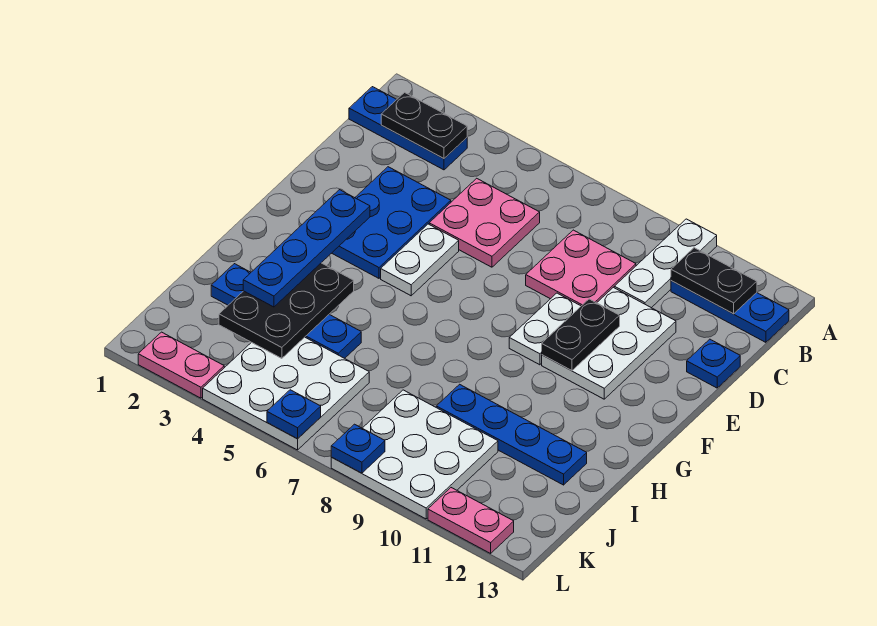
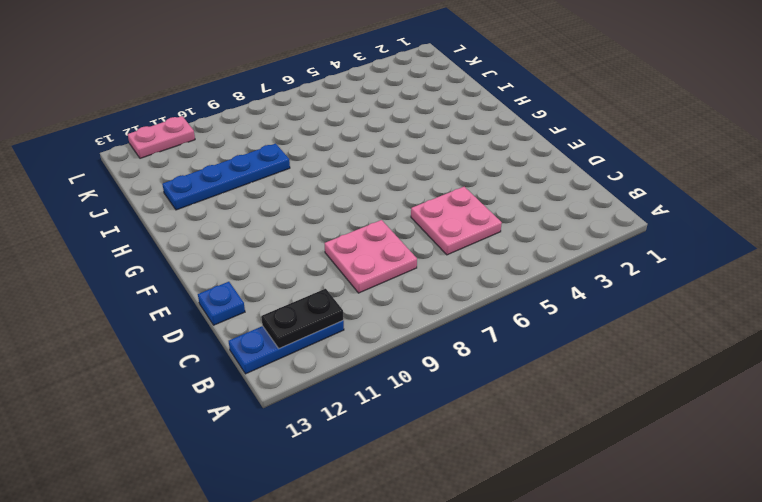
none -> white 1x3 plate [614,219,717,308]
none -> blue 1x3 plate [349,87,467,170]
none -> blue 2x3 plate [332,167,451,278]

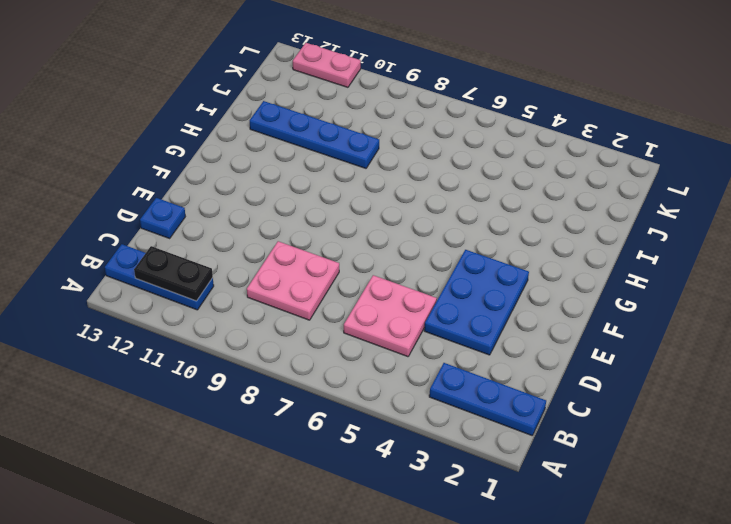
none -> white 1x3 plate [614,219,717,308]
none -> white 2x3 plate [542,287,676,399]
none -> white 1x2 plate [381,224,459,296]

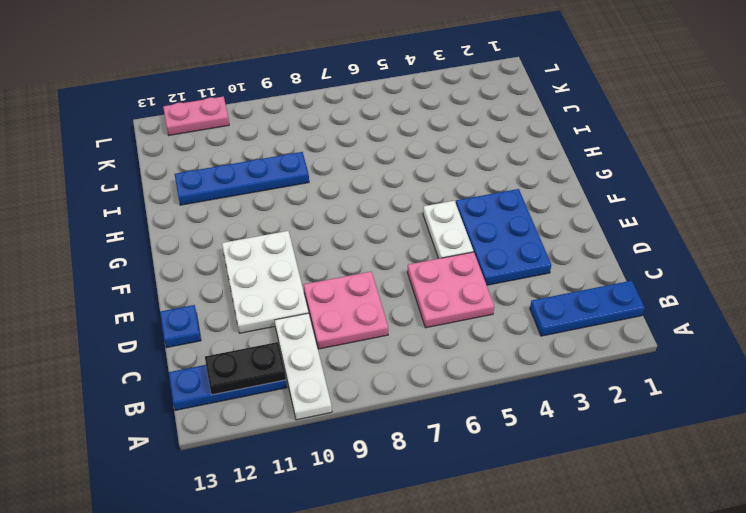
none -> white 1x2 plate [509,293,581,365]
none -> blue 1x4 plate [211,264,361,358]
none -> white 3x3 plate [203,337,369,450]

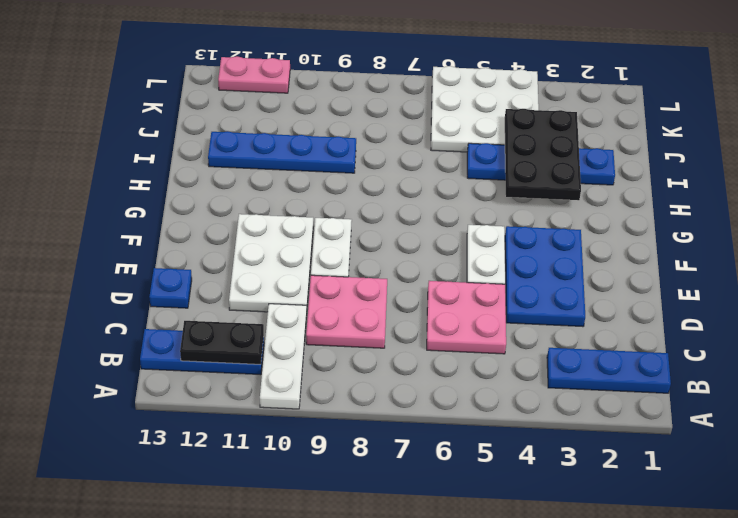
none -> white 3x3 plate [331,390,498,519]
none -> pink 1x2 plate [138,332,224,398]
none -> black 1x2 plate [381,92,467,159]

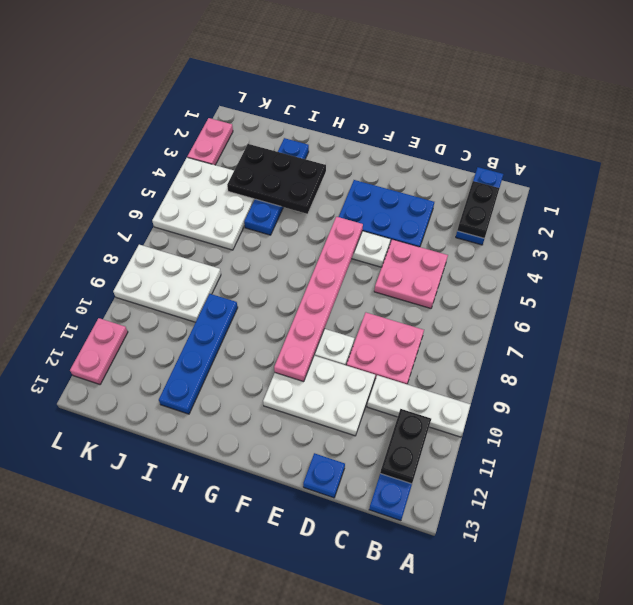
pink 1x6 plate [274,217,363,382] -> black 1x2 plate [542,299,620,371]
white 2x3 plate [113,245,221,322] -> white 3x3 plate [331,390,498,519]
none -> blue 1x1 plate [267,390,321,439]
none -> blue 1x1 plate [331,424,385,473]
none -> blue 1x4 plate [243,190,370,307]

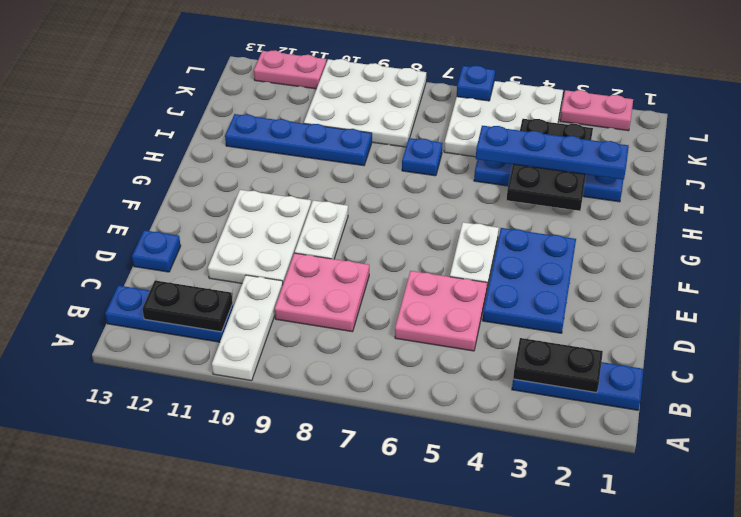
blue 1x4 plate [476,126,629,180] -> blue 1x4 plate turned to [243,190,370,307]
blue 1x1 plate [402,138,443,176] -> blue 1x1 plate moved to [331,424,385,473]
none -> black 1x2 plate [542,299,620,371]

